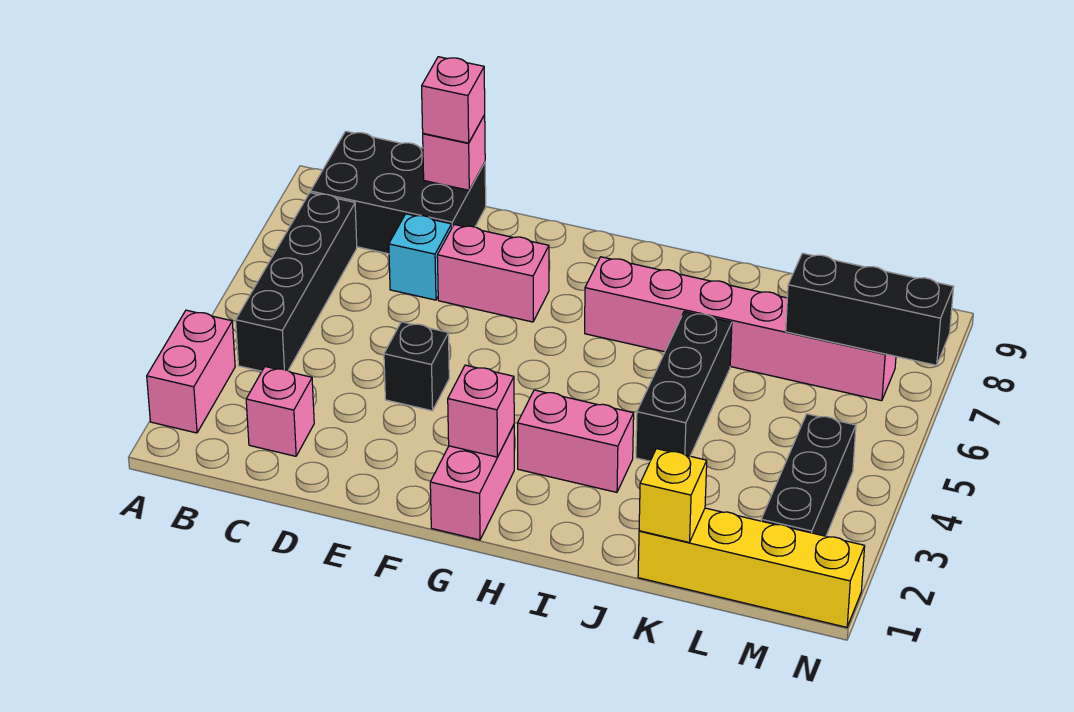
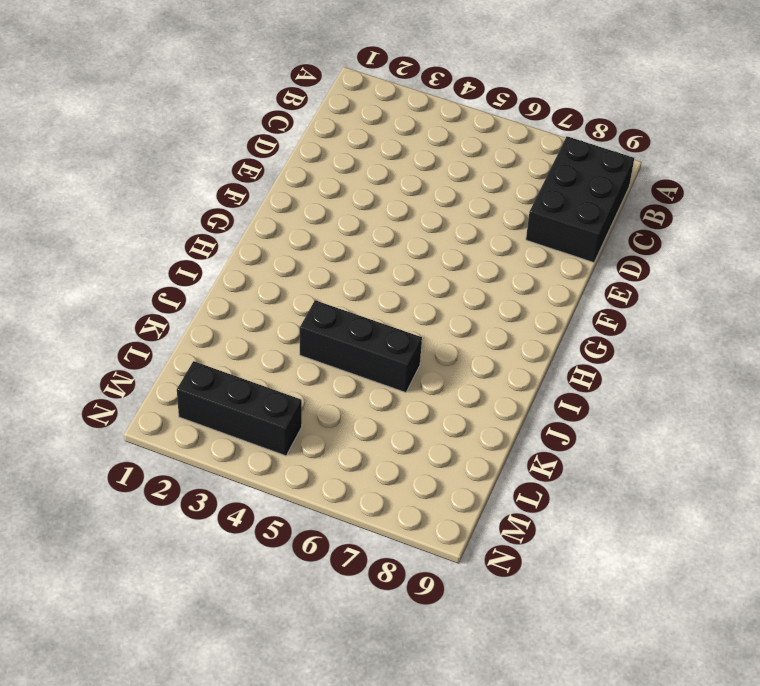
none -> pink 1x2 brick [147,310,235,433]
none -> black 1x4 brick [236,193,357,371]
none -> pink 1x1 brick [246,367,314,456]

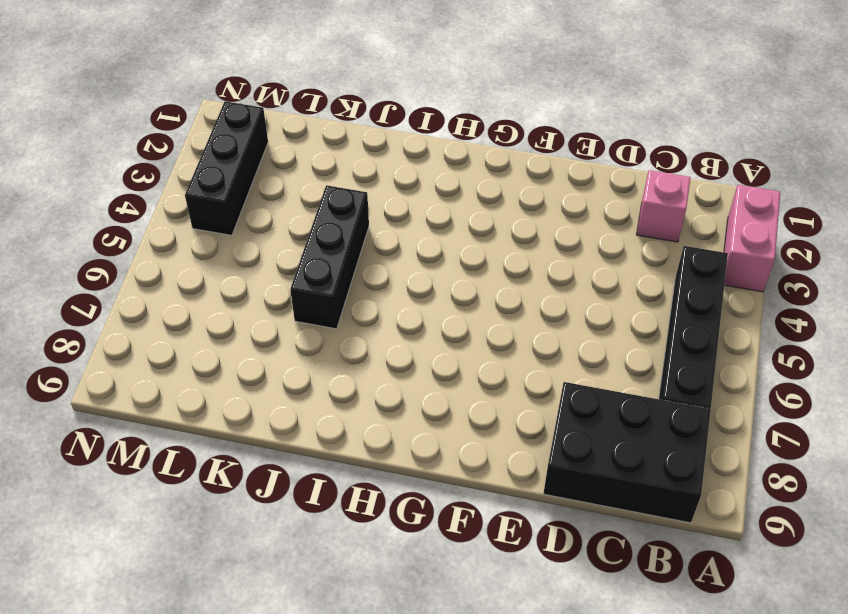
none -> cyan 1x1 brick [389,214,452,300]
none -> black 1x1 brick [384,322,449,411]
none -> pink 1x2 brick [437,224,549,322]

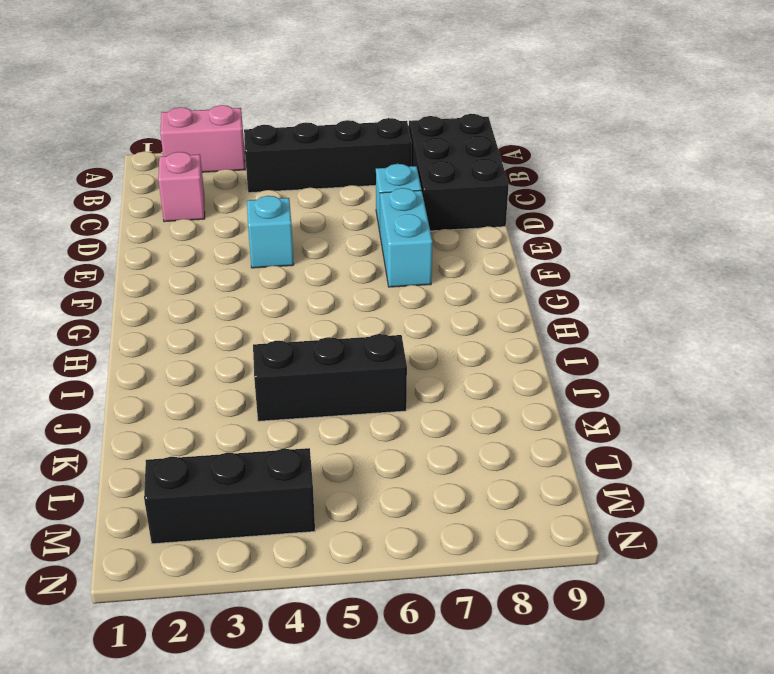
cyan 1x1 brick [247,196,294,268] -> black 1x1 brick [384,322,449,411]
cyan 1x2 brick [380,188,432,287] -> pink 1x2 brick [437,224,549,322]
none -> pink 1x2 brick [430,425,514,540]
none -> pink 1x2 brick [518,390,634,492]
none -> pink 1x6 brick [585,257,896,401]

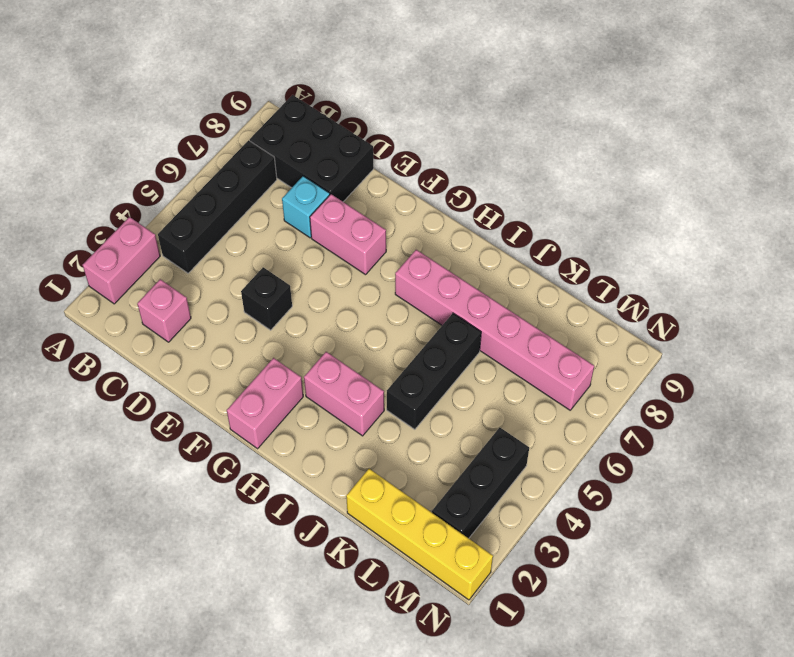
none -> pink 1x1 brick [423,115,485,190]
none -> pink 1x1 brick [448,365,514,457]
none -> yellow 1x1 brick [639,449,707,542]

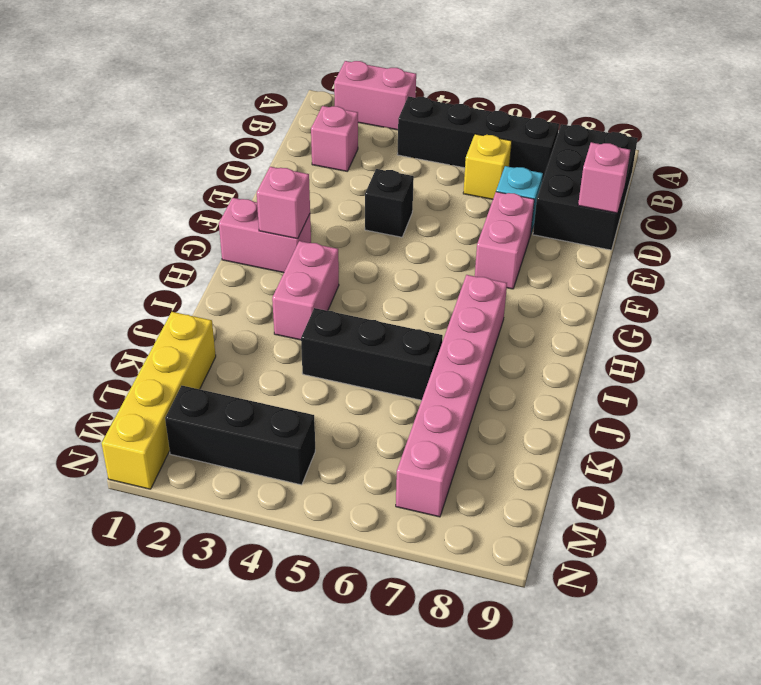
yellow 1x1 brick [463,134,512,199] -> yellow 1x1 brick moved to [639,449,707,542]
none -> black 1x3 brick [786,253,954,365]
none -> pink 1x1 brick [422,57,485,143]

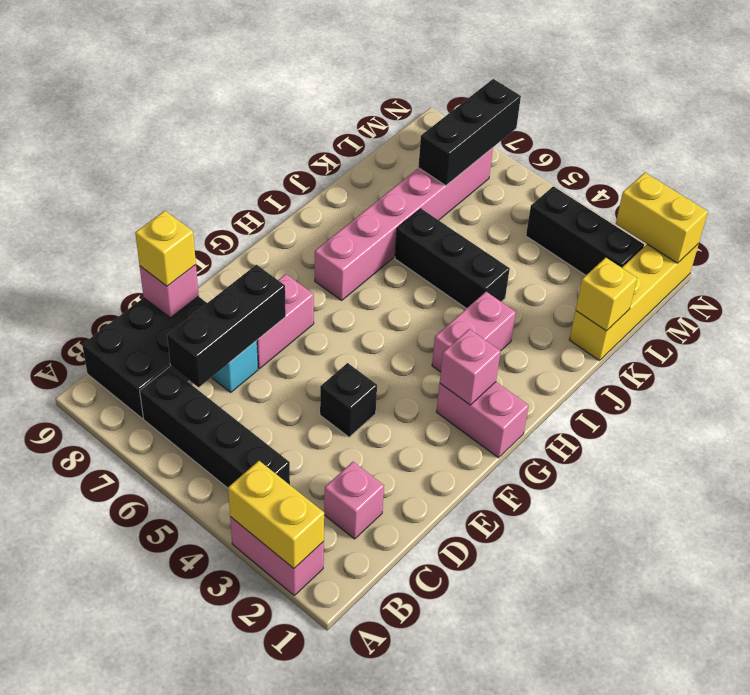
yellow 1x2 brick [228,461,324,568] -> none
black 1x3 brick [167,265,286,387] -> none
yellow 1x1 brick [135,211,196,286] -> pink 1x1 brick [422,57,485,143]
yellow 1x2 brick [616,173,708,263] -> none

